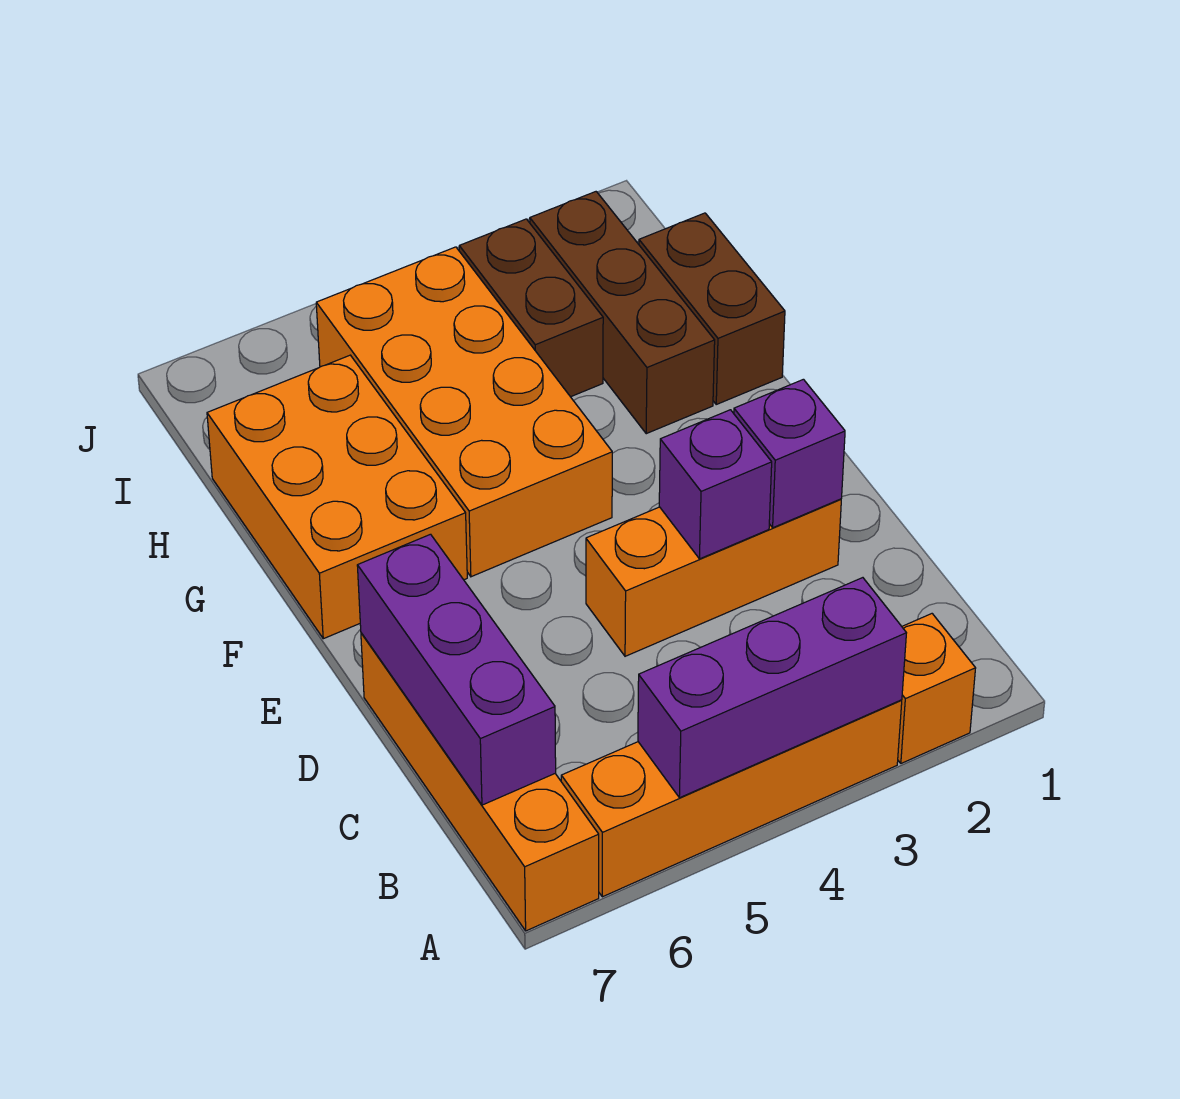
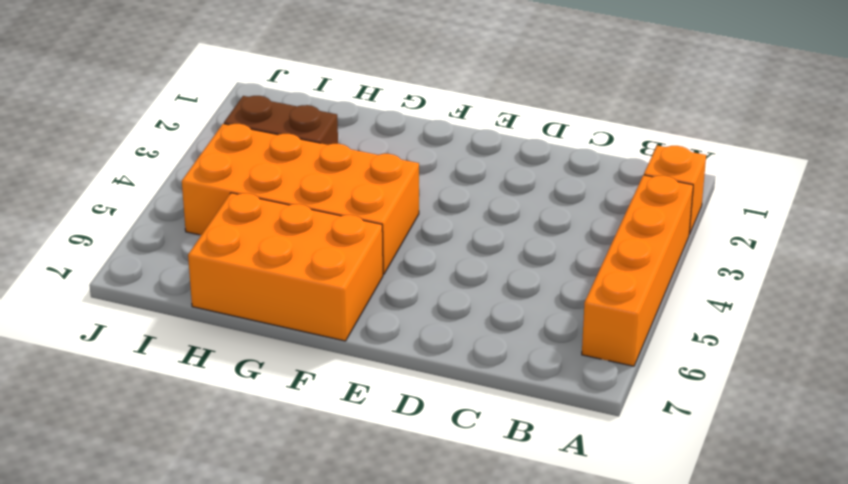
none -> orange 1x4 brick [361,633,599,931]
none -> orange 1x3 brick [586,499,841,656]
none -> brown 1x2 brick [639,213,785,404]

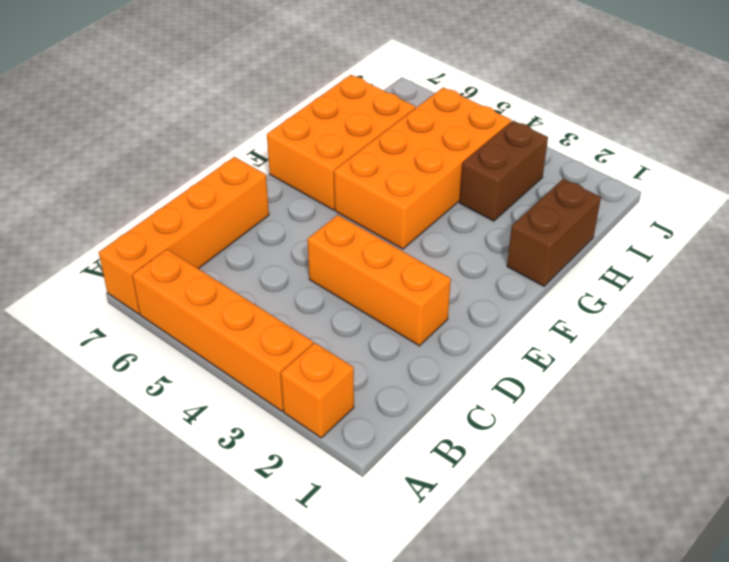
none -> brown 1x3 brick [530,192,715,434]
none -> purple 1x3 brick [638,578,906,798]
none -> purple 1x3 brick [357,534,556,805]

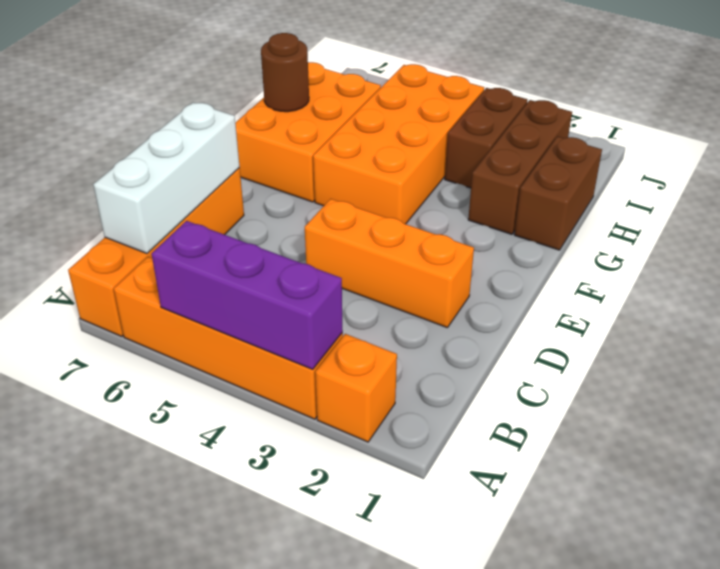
white 1x3 brick [93,103,240,253] -> purple 1x3 brick [357,534,556,805]
brown 1x1 round brick [261,33,309,112] -> none
none -> purple 1x1 brick [734,379,845,528]
none -> purple 1x1 brick [659,410,772,559]

